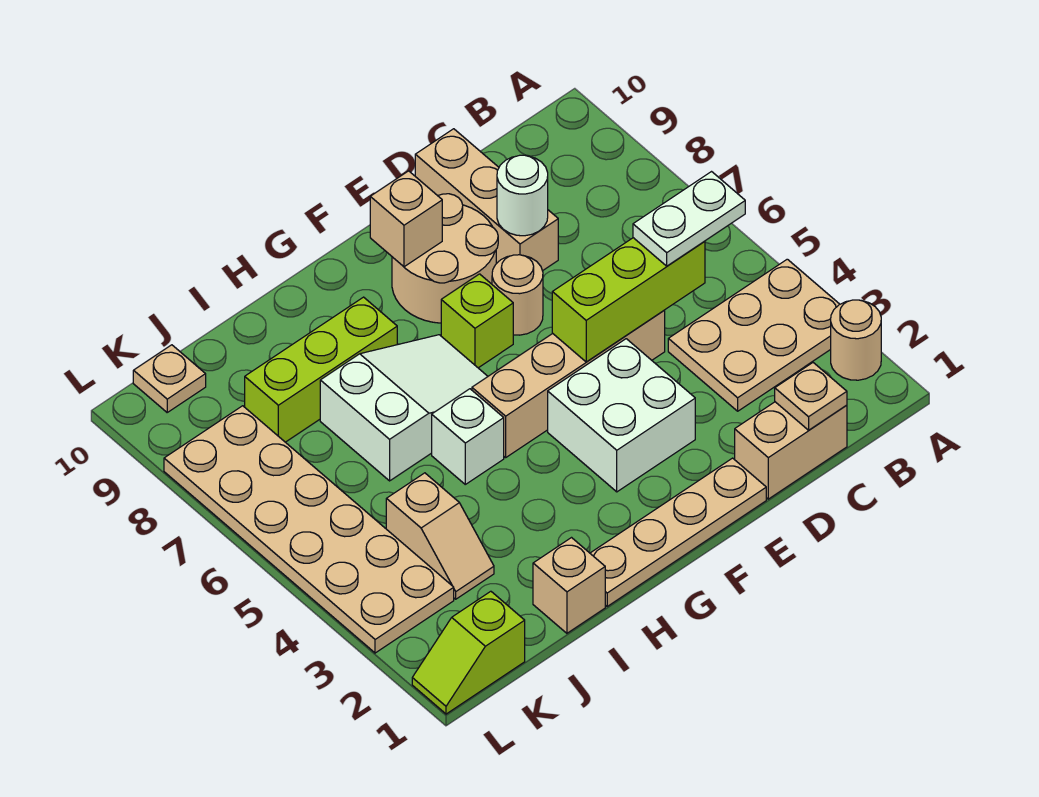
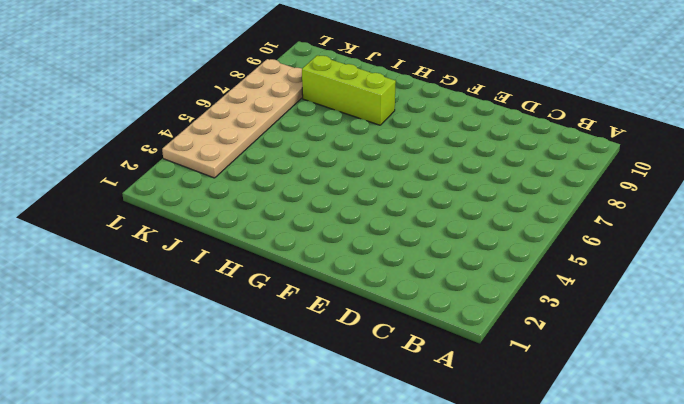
none -> tan 1x1 round brick [831,300,881,380]
none -> tan 2x3 plate [668,259,840,411]
none -> tan 1x2 brick [735,402,847,499]

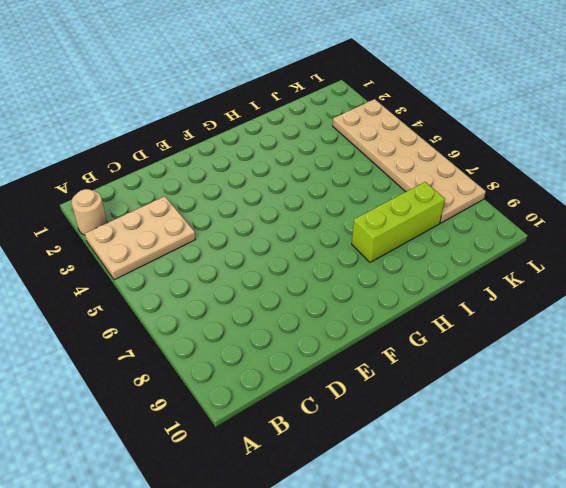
none -> tan 1x2 brick [735,402,847,499]
none -> tan 1x4 brick [472,310,665,458]
none -> tan 1x3 brick [415,129,558,271]

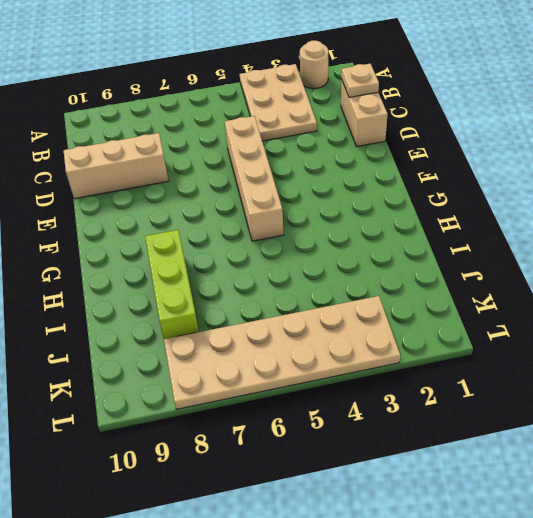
none -> tan 1x4 plate [590,458,766,606]
none -> white 2x2 brick [548,339,695,492]
none -> tan 1x1 round brick [492,255,543,335]

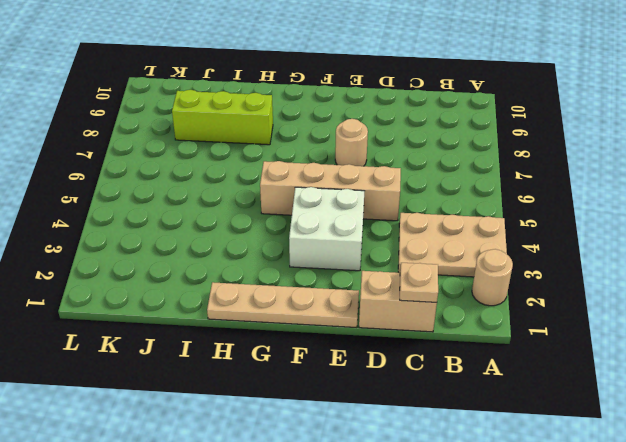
none -> tan 1x3 brick [415,129,558,271]
none -> tan 2x2 round brick [392,194,498,323]
none -> lime 1x1 brick [441,274,513,368]

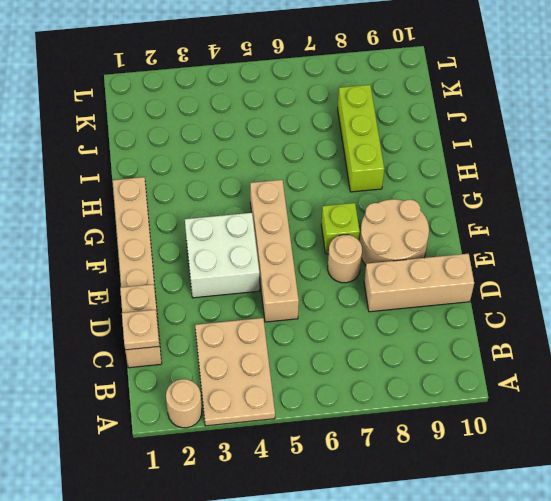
none -> white 2x3 slope [320,335,488,481]
none -> white 1x1 brick [432,389,504,484]
none -> tan 1x1 brick [533,538,605,633]

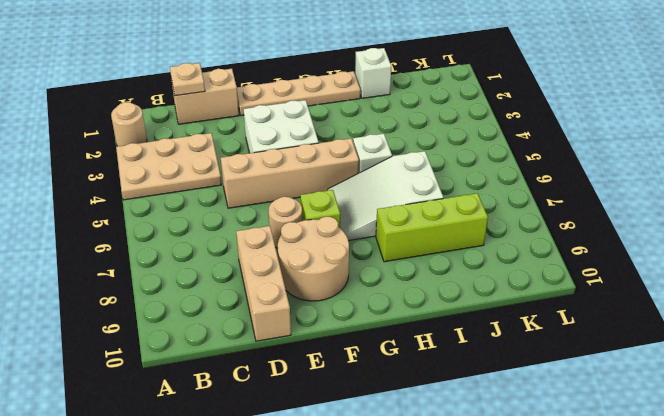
white 1x1 brick [355,48,391,98] -> tan 1x1 brick [533,538,605,633]
none -> tan 1x2 slope [386,473,494,599]
none -> lime 1x2 slope [412,591,525,714]
none -> tan 2x6 plate [164,406,454,653]

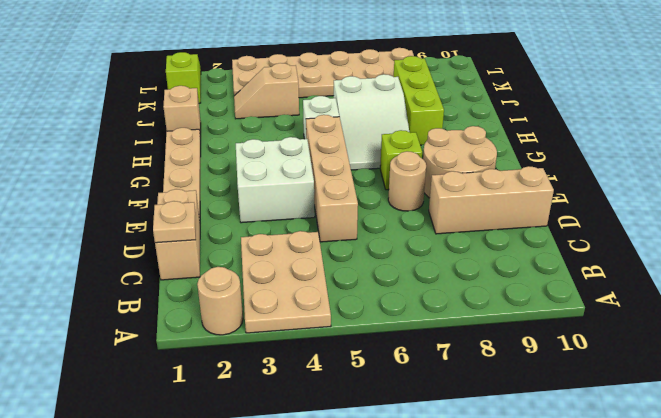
none -> tan 1x1 plate [133,345,206,412]
none -> lime 1x3 brick [552,238,705,362]
none -> white 1x1 round brick [497,155,548,236]

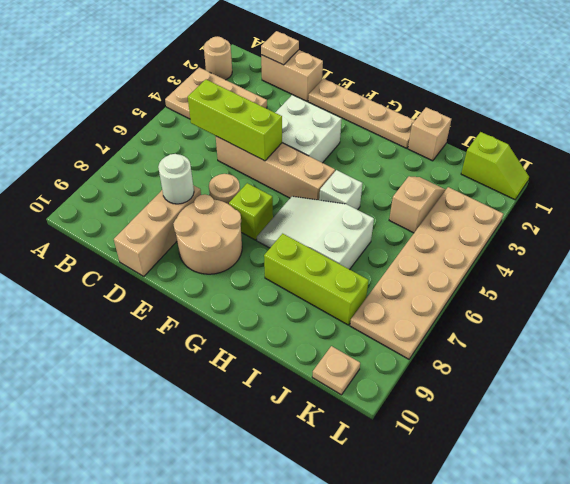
none -> tan 1x1 brick [370,171,442,267]
none -> white 1x2 plate [633,172,745,266]

